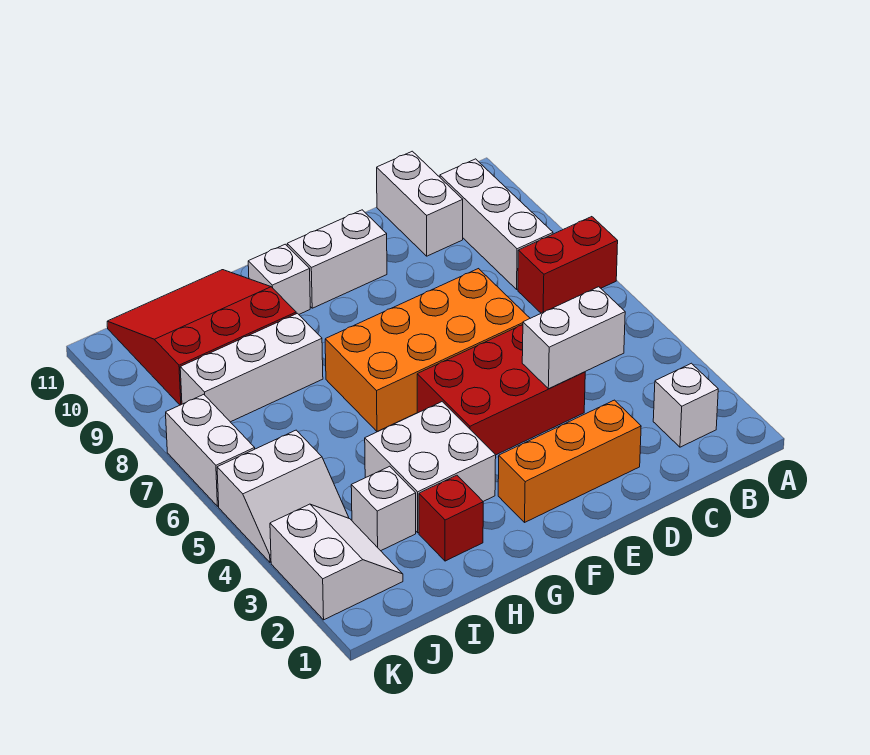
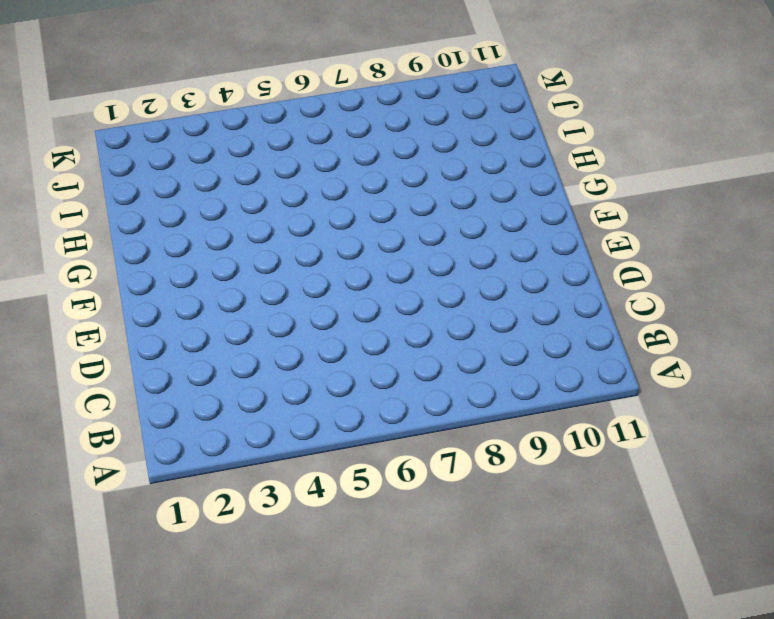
none -> red 1x2 brick [518,217,618,313]
none -> white 1x1 brick [653,363,718,447]
none -> white 1x3 brick [440,159,553,289]

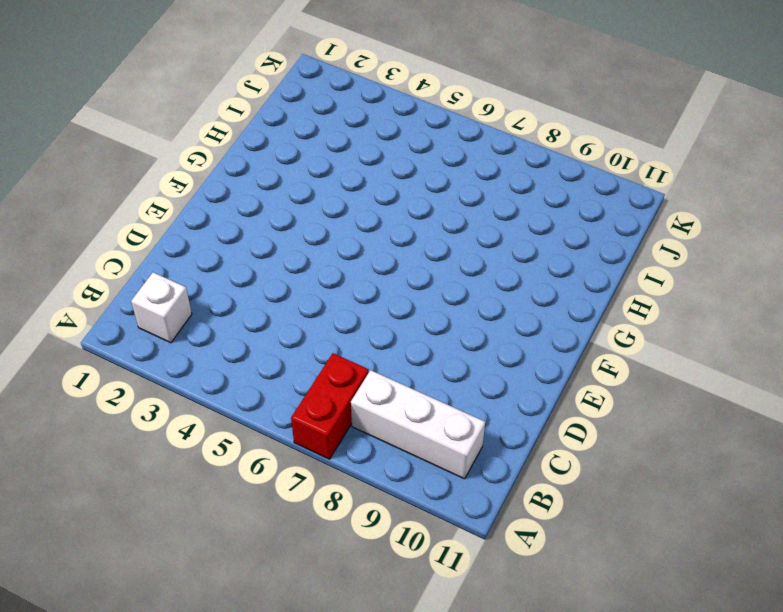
none -> white 1x2 brick [377,151,463,256]
none -> orange 1x3 brick [498,400,641,522]
none -> red 2x3 brick [417,325,585,455]

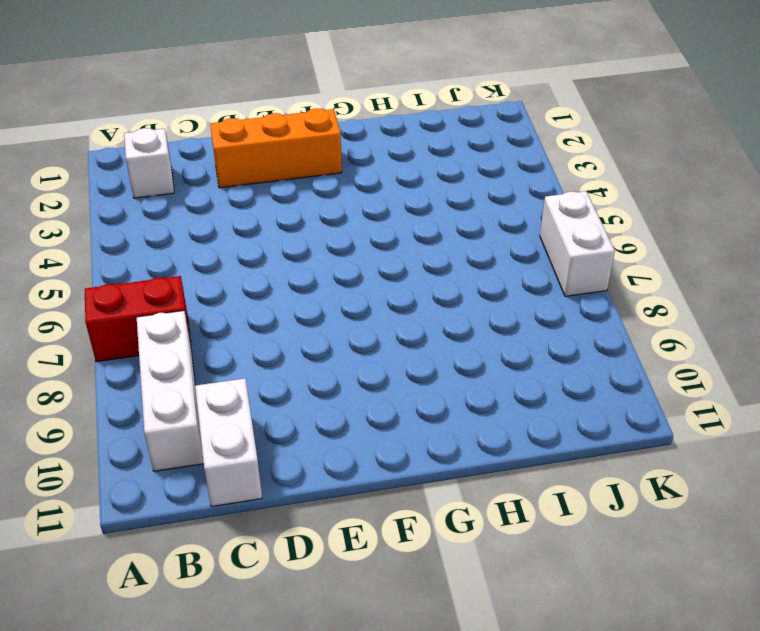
none -> red 2x3 brick [417,325,585,455]
none -> orange 2x4 brick [325,269,530,432]
none -> white 1x2 brick [287,210,387,308]

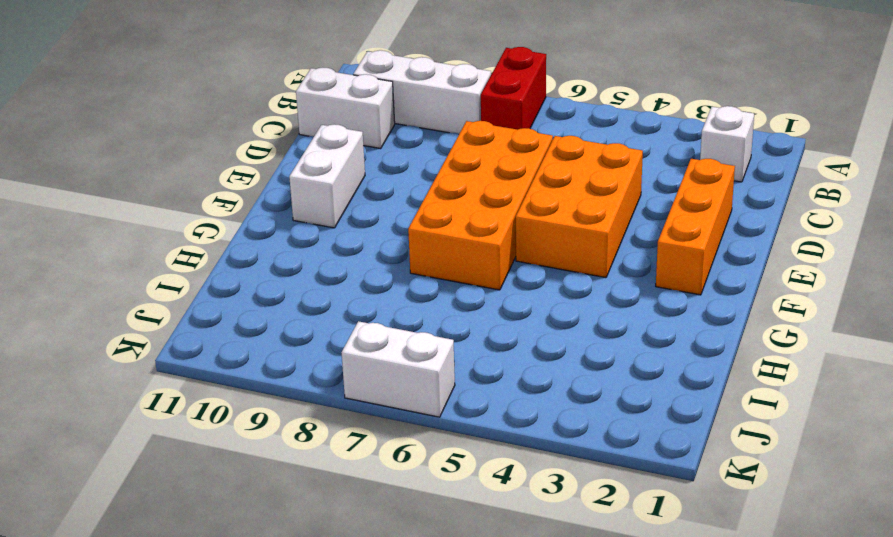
orange 2x3 brick [516,136,643,278] -> red 2x3 brick [417,325,585,455]
none -> white 2x2 brick [365,402,496,533]
none -> white 1x1 brick [248,244,310,314]
none -> red 1x1 brick [419,475,483,561]

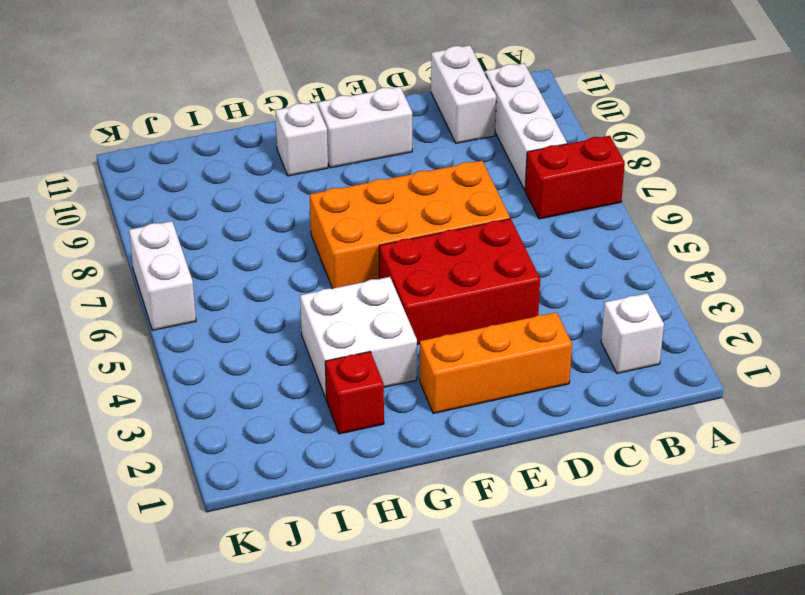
none -> white 1x3 brick [180,313,323,422]
none -> red 3x3 slope [107,270,296,405]
none -> white 1x1 brick [351,466,416,551]

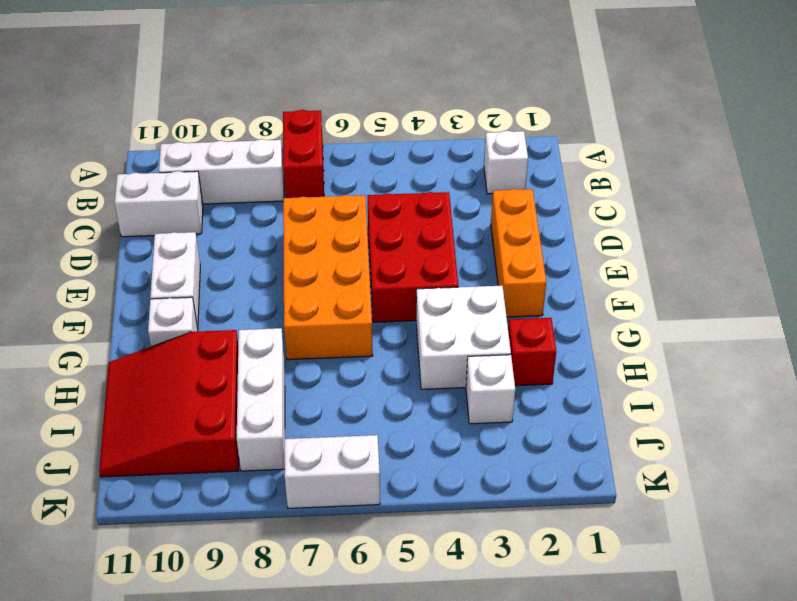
none -> white 2x2 slope [270,504,403,620]
none -> white 2x2 slope [217,430,349,562]
none -> white 1x2 brick [522,287,625,389]

